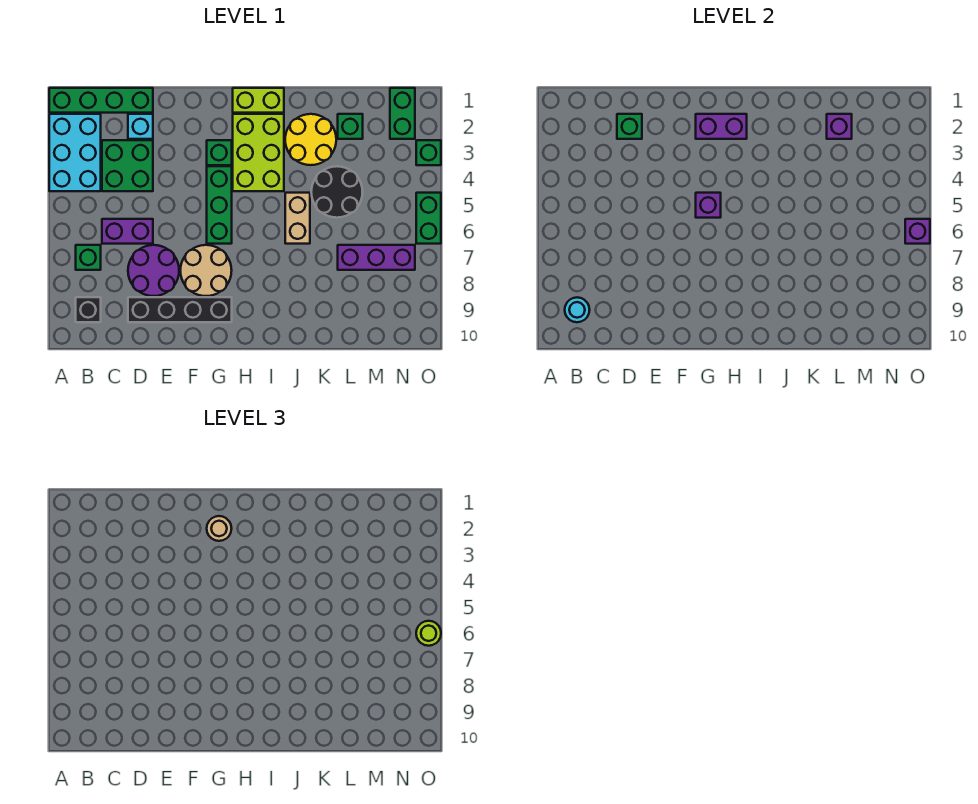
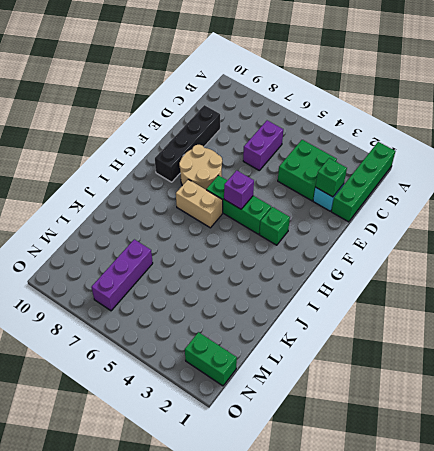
tan 1x2 brick [176,179,223,228] -> tan 1x2 brick moved to [285,193,310,244]
none -> cyan 2x3 brick [49,114,101,191]
none -> green 1x1 brick [76,245,101,270]
none -> black 1x1 brick [76,297,101,322]
none -> purple 2x2 round brick [128,245,179,296]

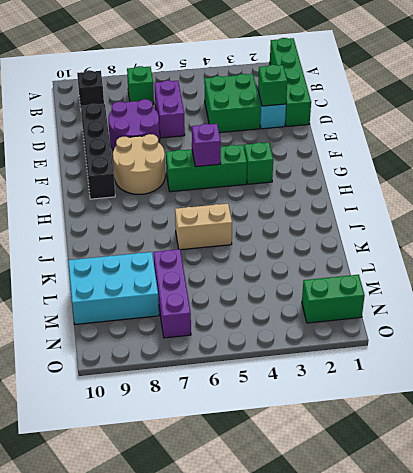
cyan 2x3 brick [68,252,159,324] -> cyan 2x3 brick moved to [49,114,101,191]
none -> lime 1x2 brick [233,88,284,113]
none -> lime 2x3 brick [233,114,284,191]
none -> yellow 2x2 round brick [285,114,336,165]
none -> black 2x2 round brick [311,166,363,218]

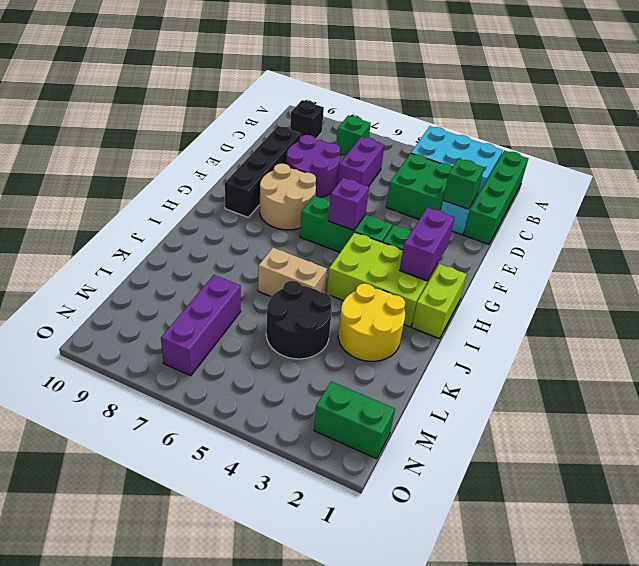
none -> green 1x1 brick [338,114,363,139]
none -> green 1x1 brick [416,140,441,165]
none -> green 1x2 brick [416,193,441,244]
none -> cyan 1x1 round brick [565,297,590,322]

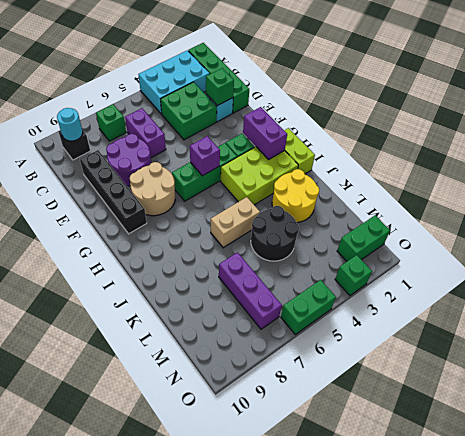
none -> green 1x1 brick [338,114,363,139]
none -> purple 1x1 brick [827,114,852,139]
none -> purple 1x1 brick [905,219,930,244]
none -> tan 1x1 round brick [207,516,232,541]

